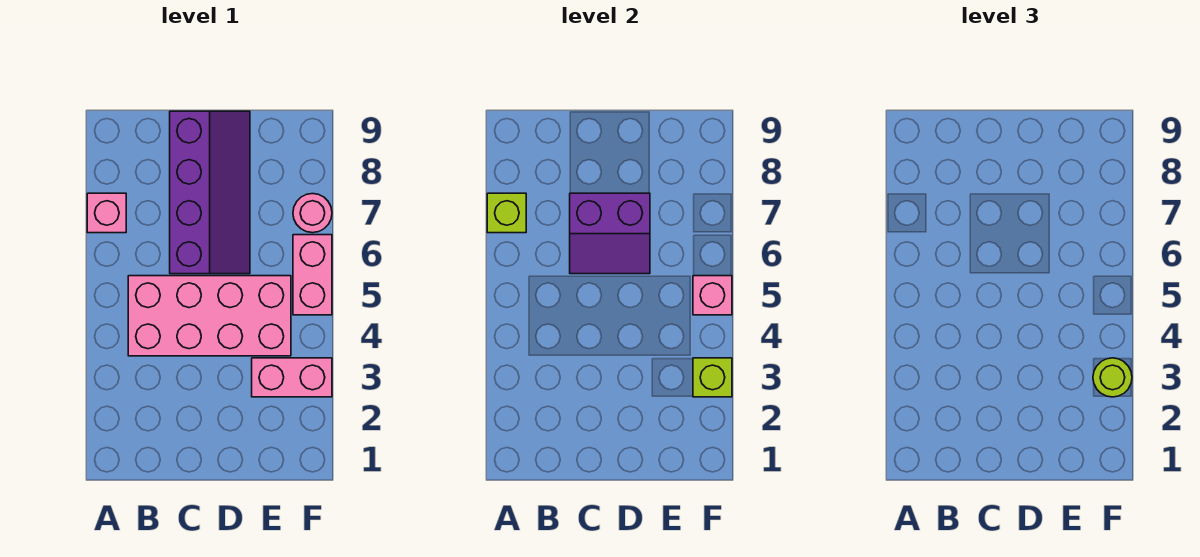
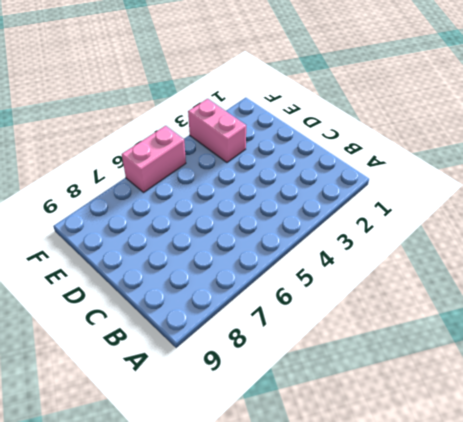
none -> pink 1x1 brick [87,193,126,233]
none -> pink 2x4 brick [128,276,291,356]

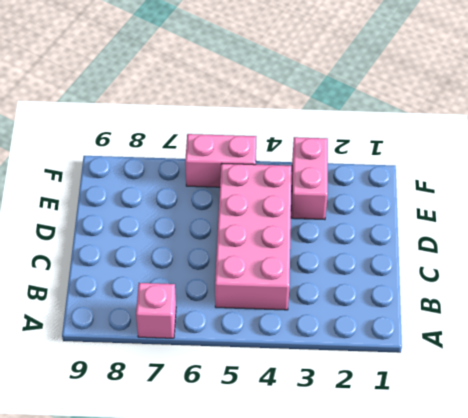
none -> purple 2x4 slope [170,111,250,274]
none -> pink 1x1 round brick [293,194,332,233]

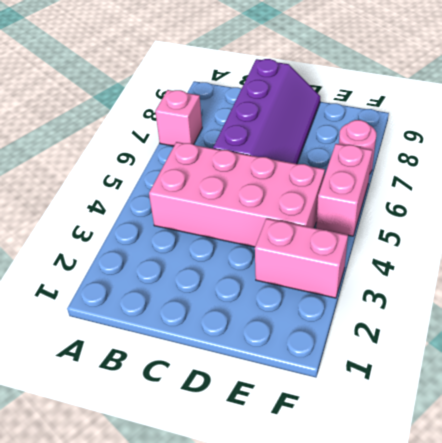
none -> lime 1x1 brick [487,193,526,233]
none -> purple 2x2 slope [570,193,650,274]

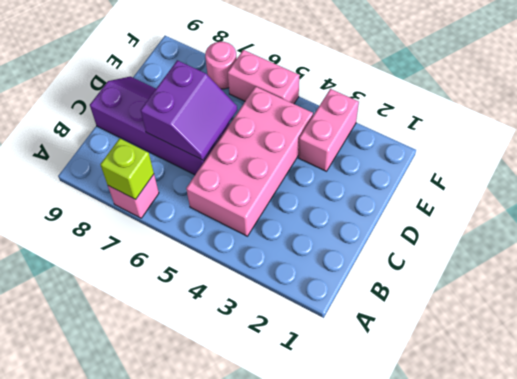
none -> lime 1x1 brick [693,358,732,397]
none -> pink 1x1 brick [693,276,732,315]

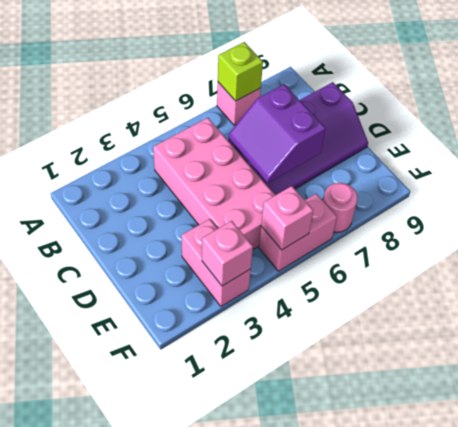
pink 1x1 brick [202,221,253,286] -> lime 1x1 brick [693,358,732,397]
none -> lime 1x1 round brick [1093,358,1132,397]

